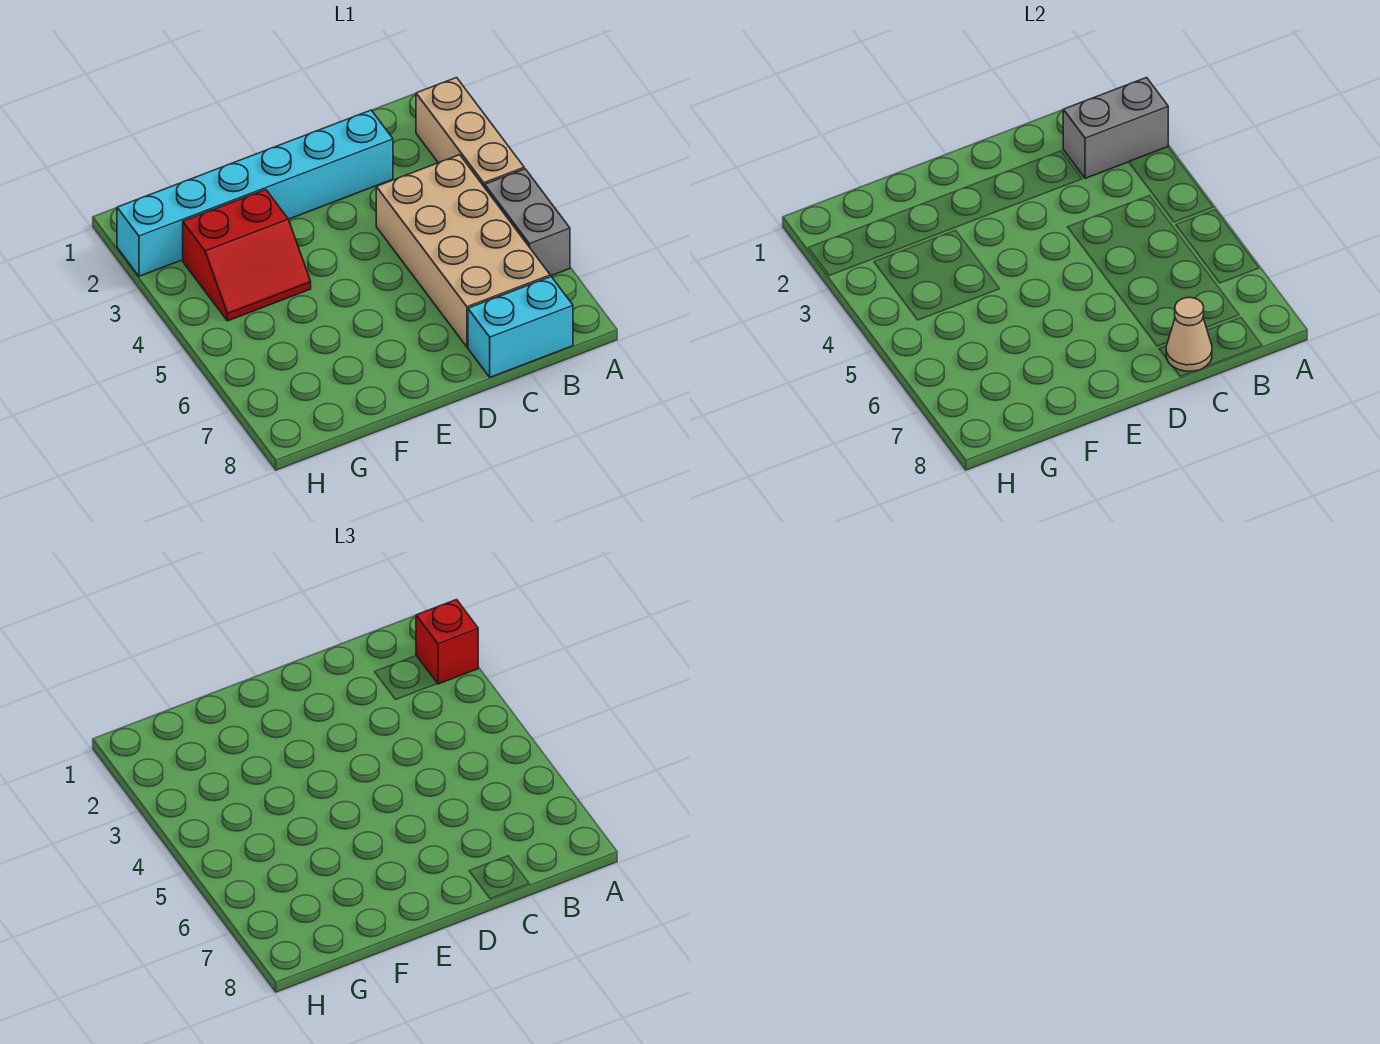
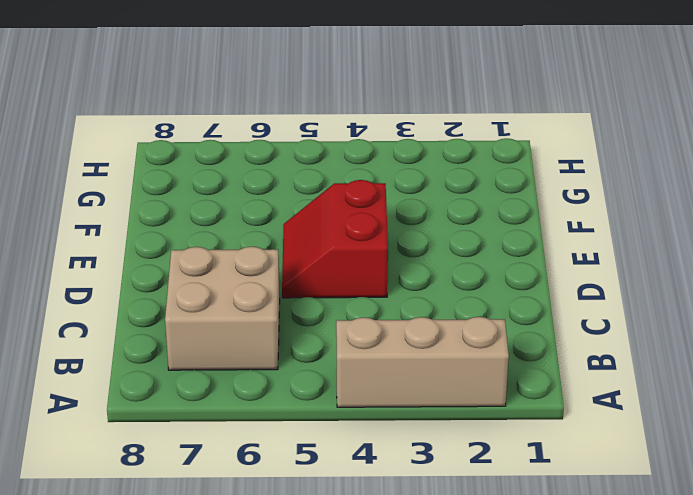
tan 2x2 brick [165,247,280,370] -> tan 2x4 brick [376,155,550,347]
red 2x2 slope [282,180,388,298] -> red 2x2 slope moved to [183,190,311,321]
none -> grey 1x2 brick [485,169,570,276]
none -> cyan 1x2 brick [468,277,573,377]

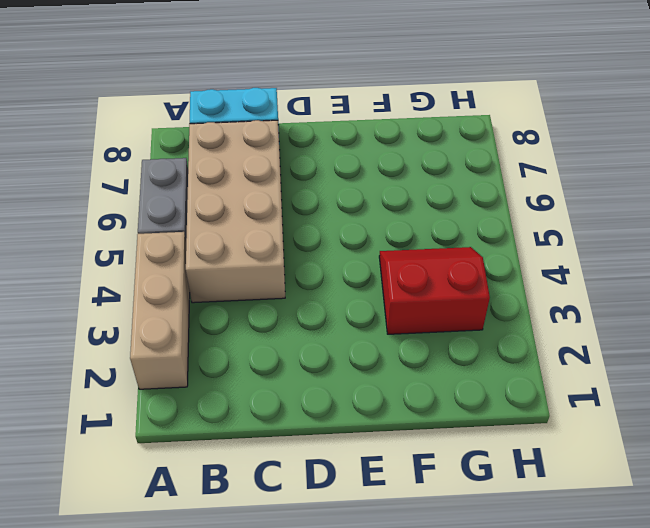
none -> cyan 1x6 brick [117,110,393,276]
none -> grey 1x2 brick [1063,78,1168,178]

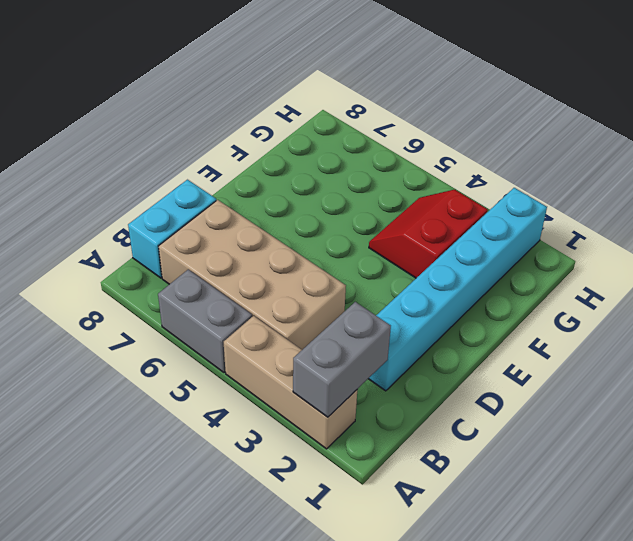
none -> tan 1x1 cone [1166,297,1212,371]
none -> red 1x1 brick [416,600,478,684]

